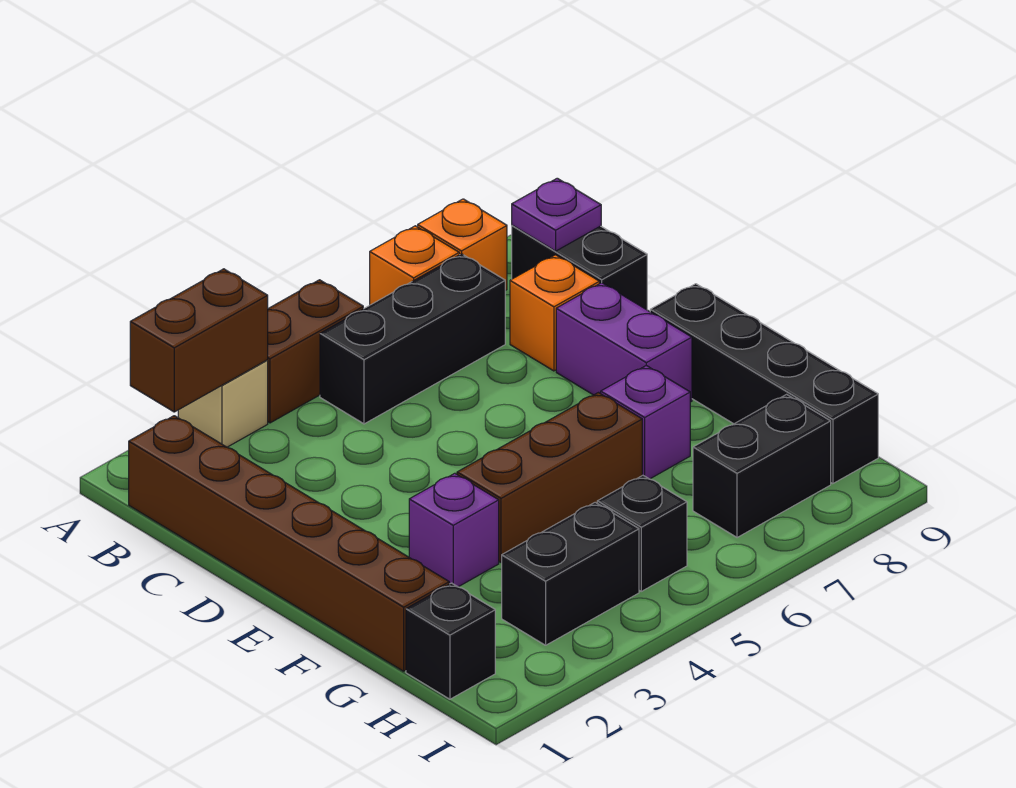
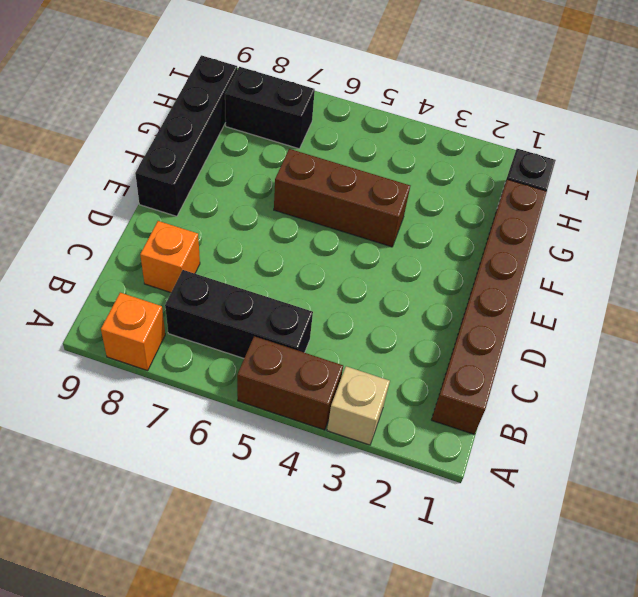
none -> orange 1x1 brick [370,226,459,305]
none -> black 1x2 brick [512,225,647,310]
none -> purple 1x2 brick [556,283,692,402]

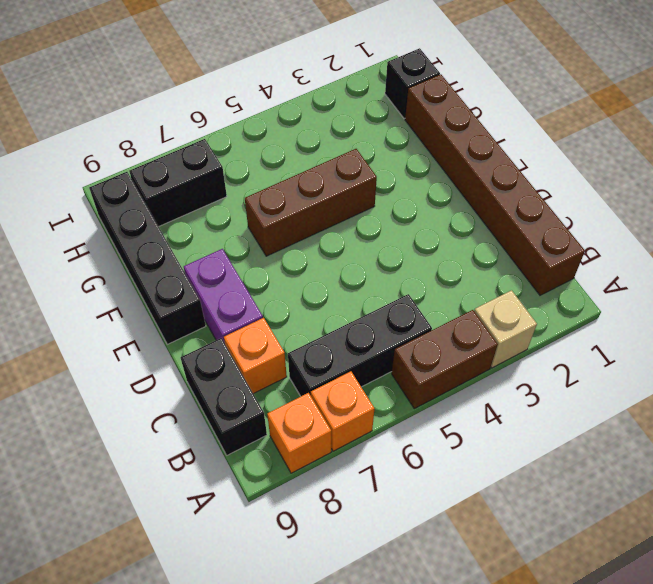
none -> purple 1x1 brick [409,473,499,587]
none -> purple 1x1 brick [601,366,690,479]
none -> black 1x2 brick [502,502,639,645]

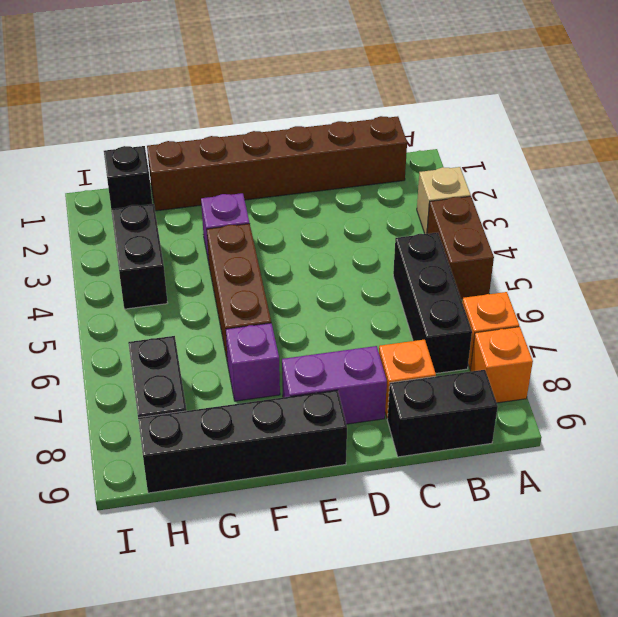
none -> black 1x1 brick [597,475,687,591]
none -> brown 1x2 brick [130,269,268,412]
none -> purple 1x1 plate [512,178,601,251]

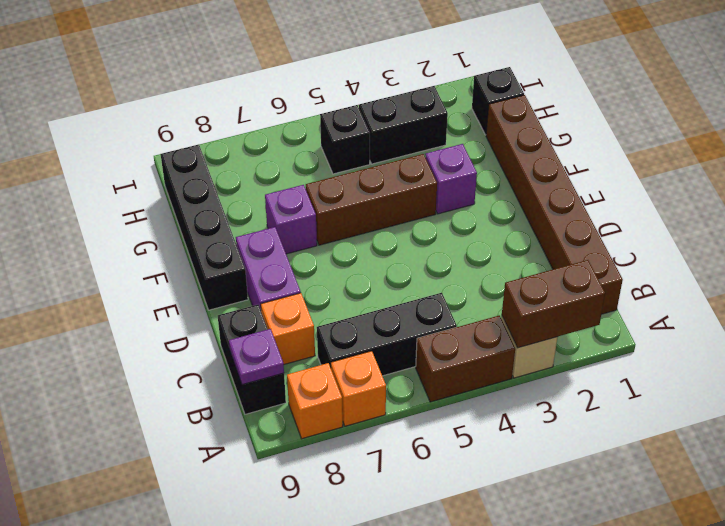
none -> black 1x2 brick [693,394,831,538]

